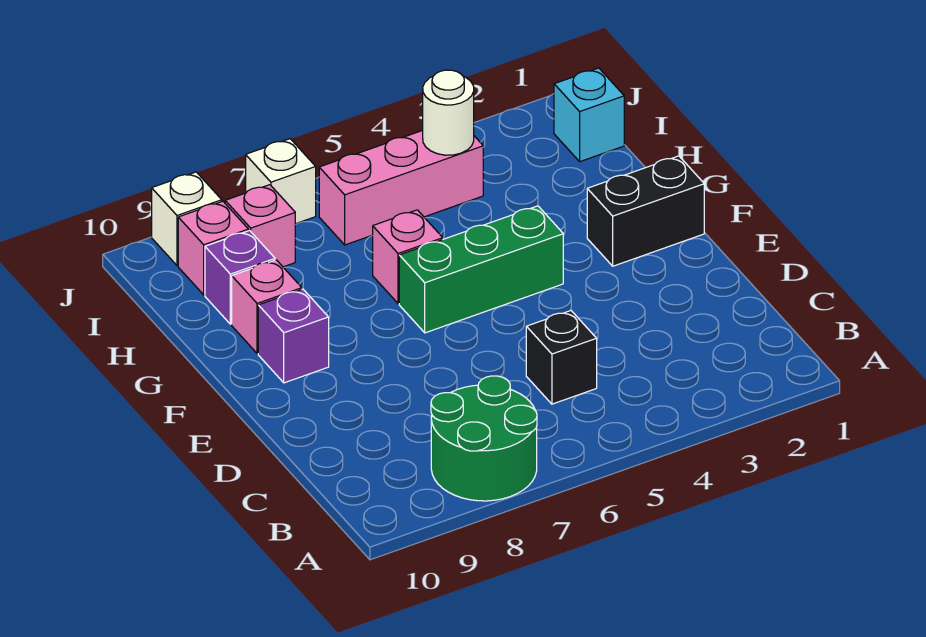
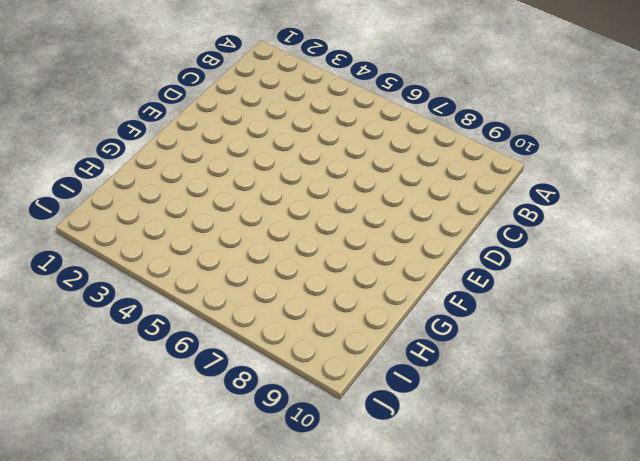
none -> green 2x2 round brick [431,376,537,501]
none -> black 1x1 brick [526,311,597,404]
none -> black 1x2 brick [587,156,704,266]

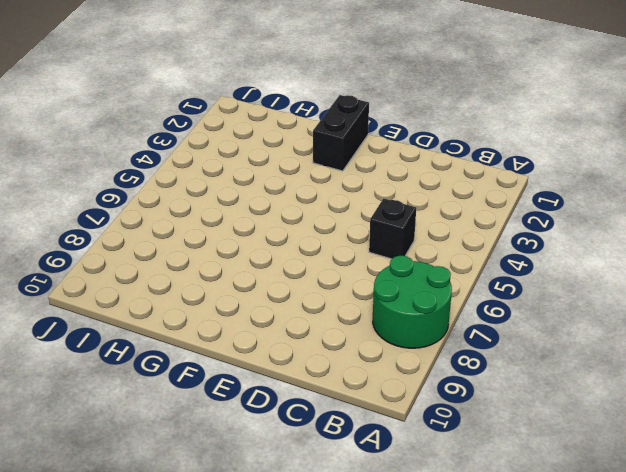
none -> green 1x3 brick [399,206,563,333]
none -> purple 1x1 brick [258,289,329,383]
none -> pink 1x1 brick [372,210,443,304]

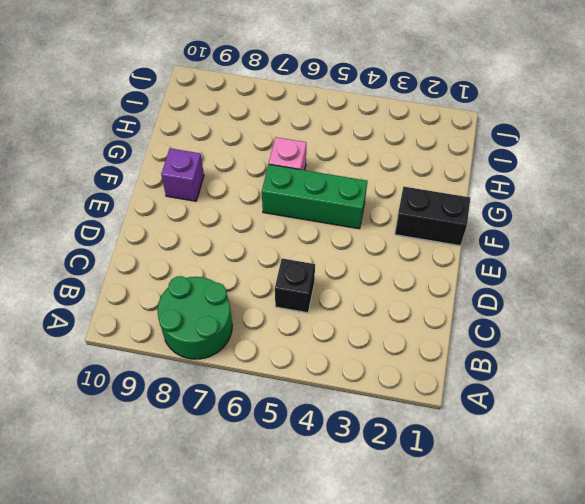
none -> pink 1x1 brick [232,260,302,354]
none -> purple 1x1 brick [205,231,275,324]
none -> cyan 1x1 brick [554,68,624,162]

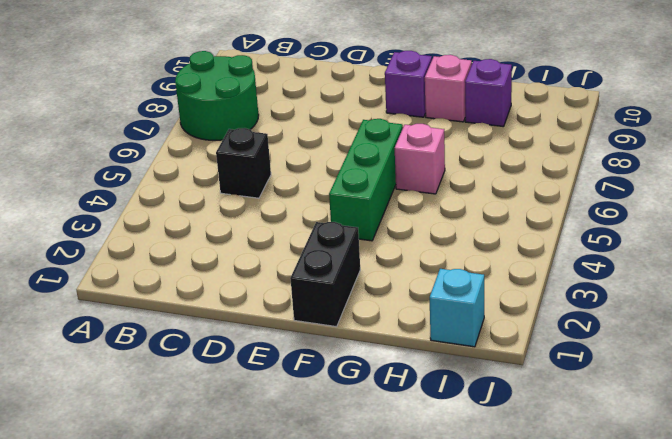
none -> pink 1x3 brick [319,130,483,245]
none -> pink 1x1 brick [225,185,295,267]
none -> pink 1x1 brick [178,201,248,295]

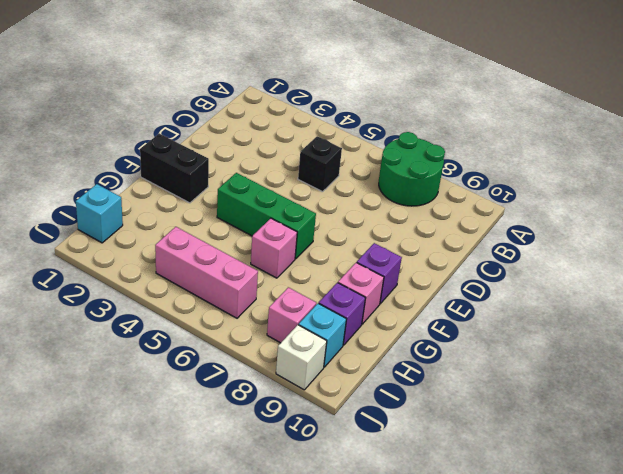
cyan 1x1 brick [299,303,346,367] -> pink 1x1 brick [178,201,248,295]
none -> white 1x1 brick [246,139,316,224]
none -> white 1x1 round brick [423,70,474,155]

